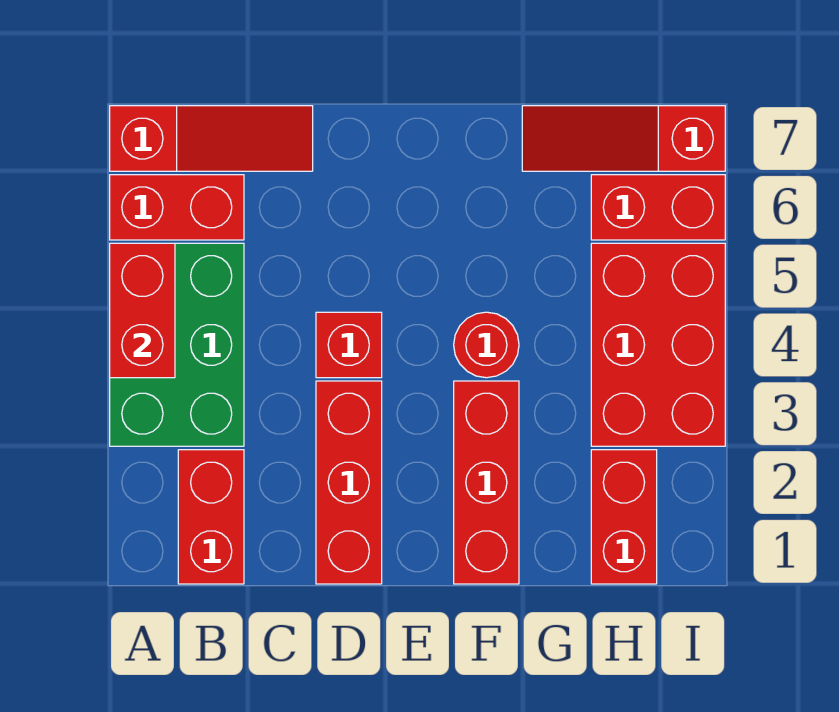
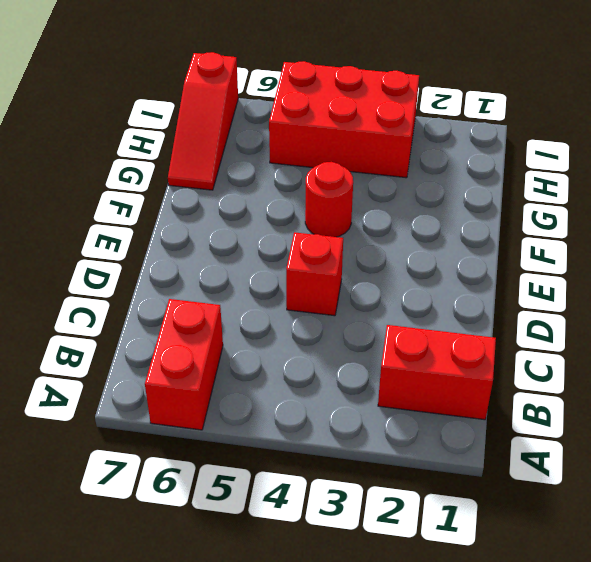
none -> green 2x3 brick [110,243,244,446]
none -> red 1x3 slope [110,106,313,171]
none -> red 1x3 brick [316,381,382,584]

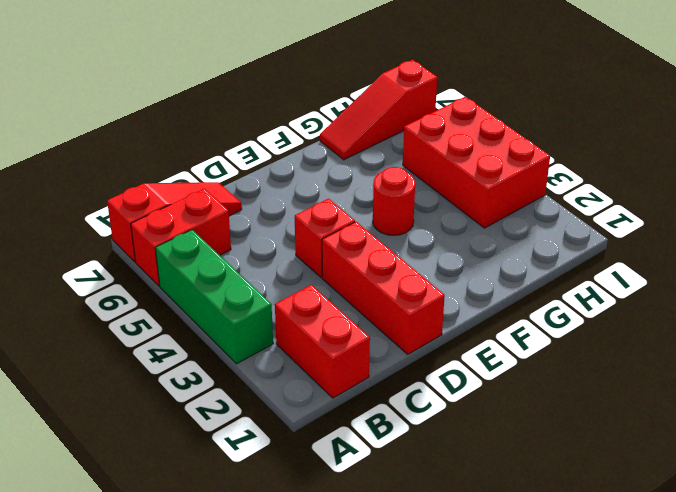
green 1x3 brick [155,230,273,364] -> green 2x3 brick [110,243,244,446]
none -> red 1x3 brick [454,381,519,584]
none -> red 1x2 brick [591,450,657,584]
none -> red 1x2 brick [591,175,725,240]

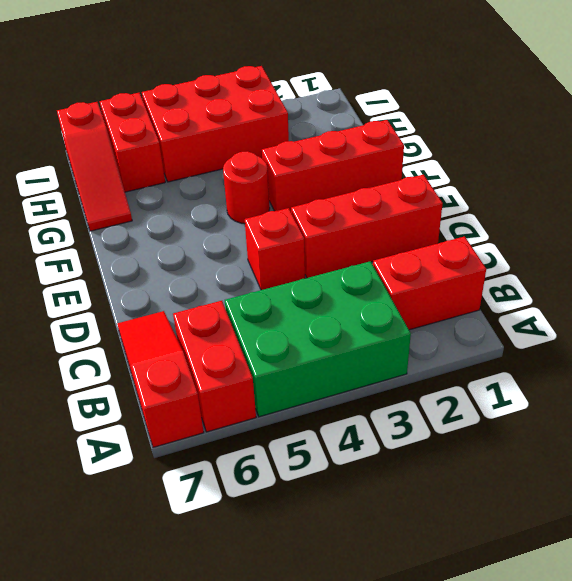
none -> red 1x2 brick [591,450,657,584]
none -> red 1x2 brick [110,243,175,378]

